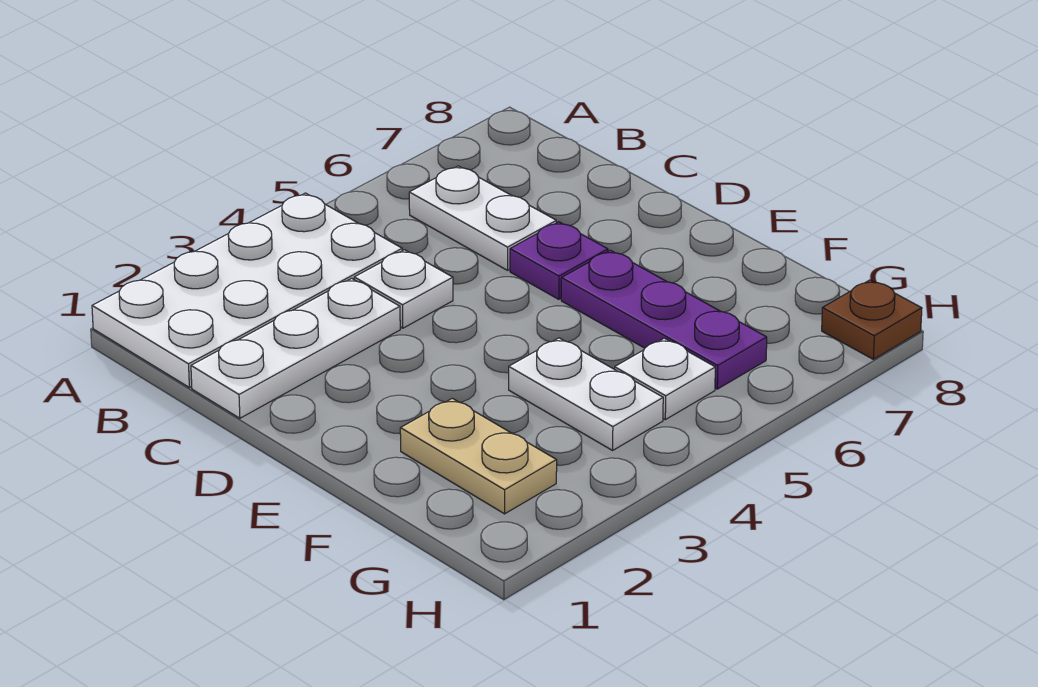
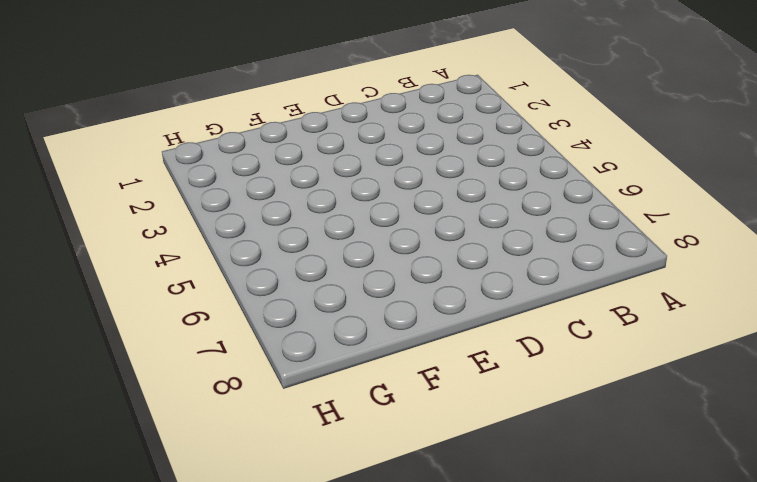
none -> white 2x4 plate [92,193,402,388]
none -> white 1x2 plate [409,166,556,270]

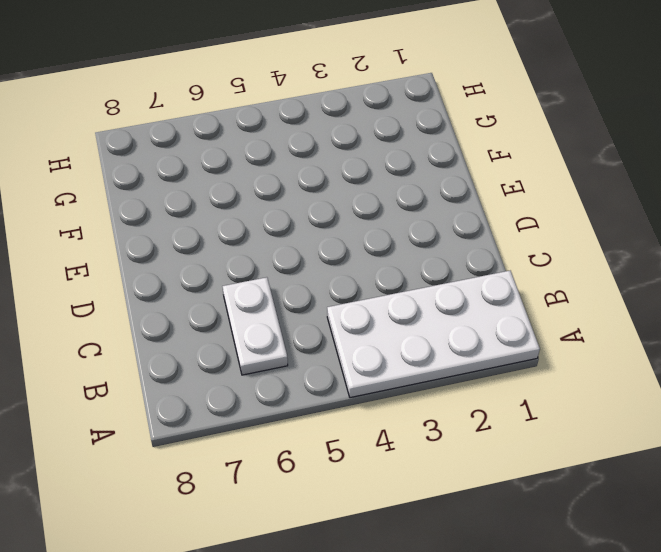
none -> white 1x3 plate [191,278,400,418]
none -> white 1x1 plate [354,250,453,328]

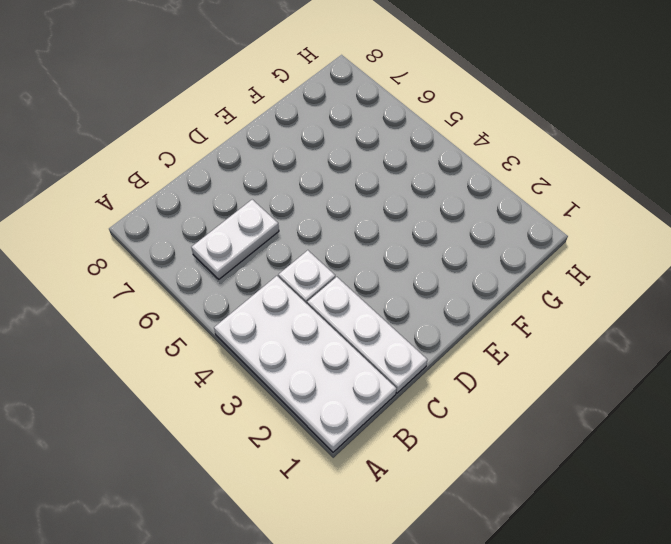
none -> purple 1x1 plate [510,222,608,299]
none -> purple 1x3 plate [561,250,767,389]

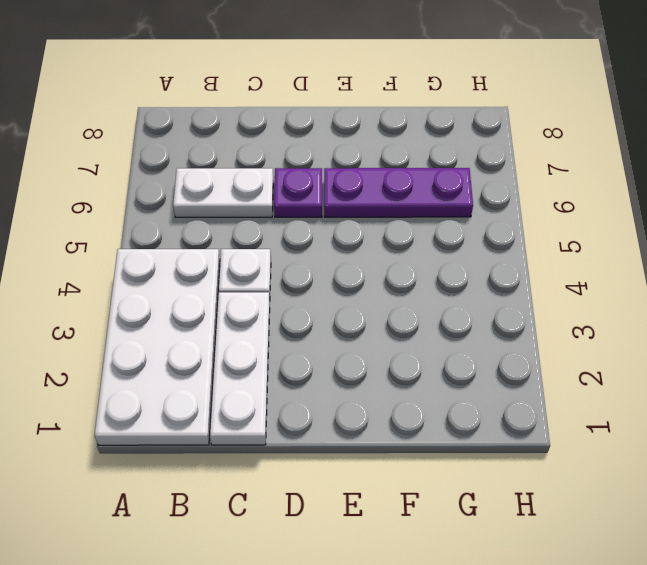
none -> tan 1x2 plate [400,398,557,514]
none -> white 1x2 plate [509,338,663,450]

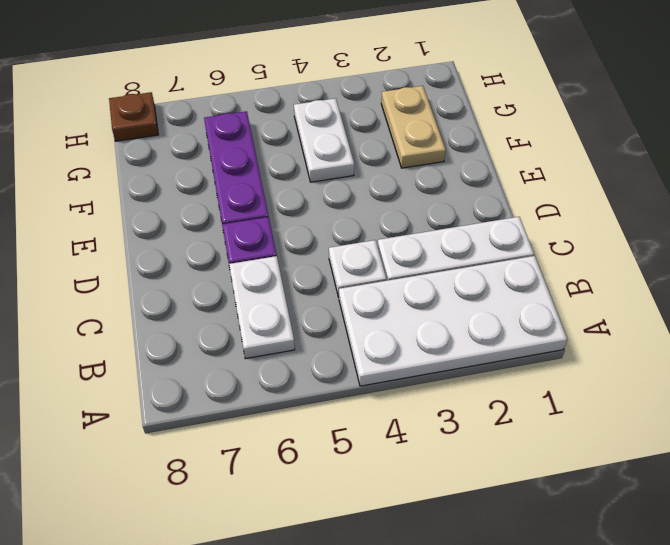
none -> white 1x1 plate [615,338,715,420]

